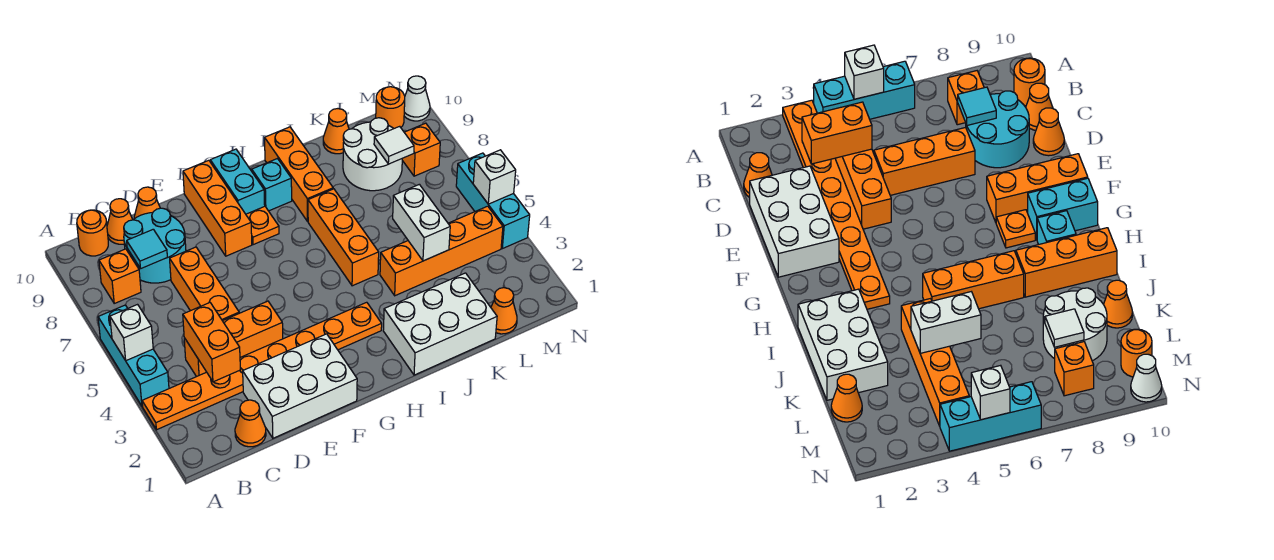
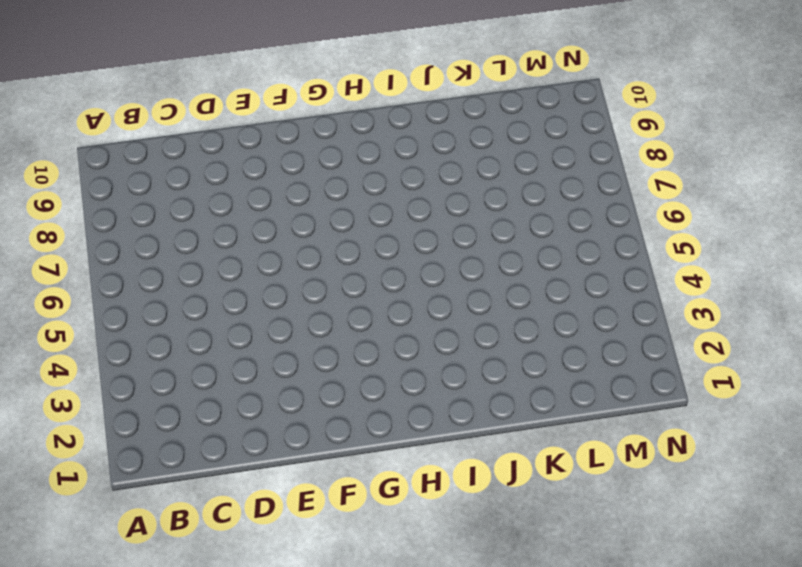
none -> orange 1x8 plate [142,302,382,430]
none -> cyan 1x3 brick [98,305,169,406]
none -> orange 1x1 brick [99,249,141,303]
none -> orange 1x1 round brick [77,210,108,256]

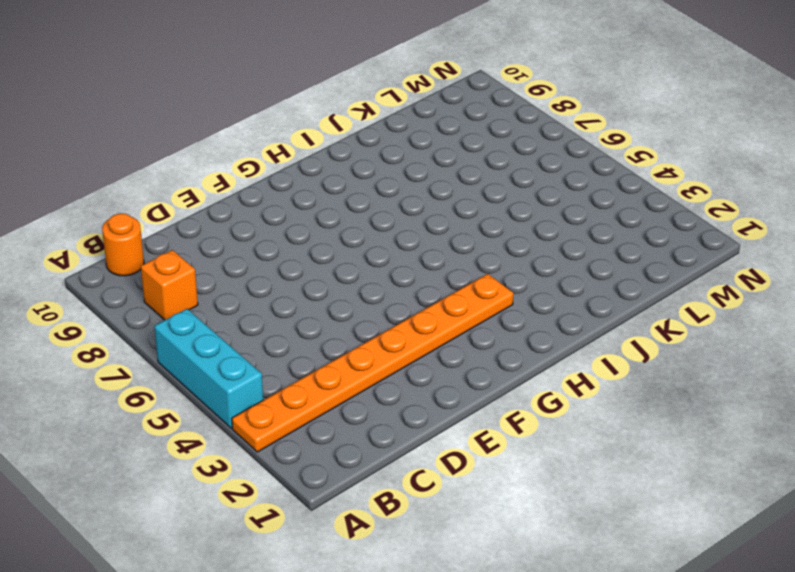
none -> orange 1x1 cone [235,400,266,447]
none -> orange 1x3 brick [184,301,283,377]
none -> cyan 2x2 round brick [124,208,186,283]
none -> orange 1x1 cone [107,199,133,244]

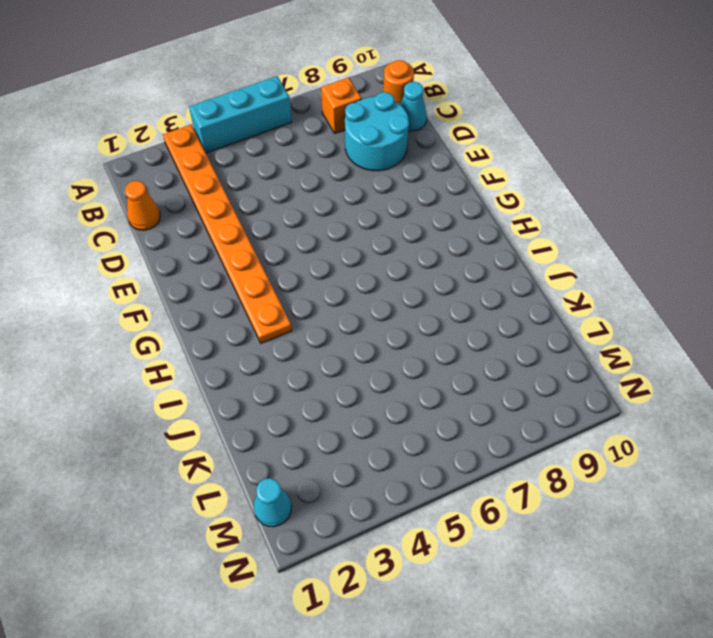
cyan 1x1 cone [400,82,427,131] -> orange 1x1 cone [107,199,133,244]
cyan 1x1 cone [254,478,292,527] -> none
none -> orange 1x3 brick [184,301,283,377]
none -> white 2x3 brick [243,334,357,438]
none -> orange 1x3 brick [170,247,239,321]
none -> orange 1x1 cone [134,187,160,219]

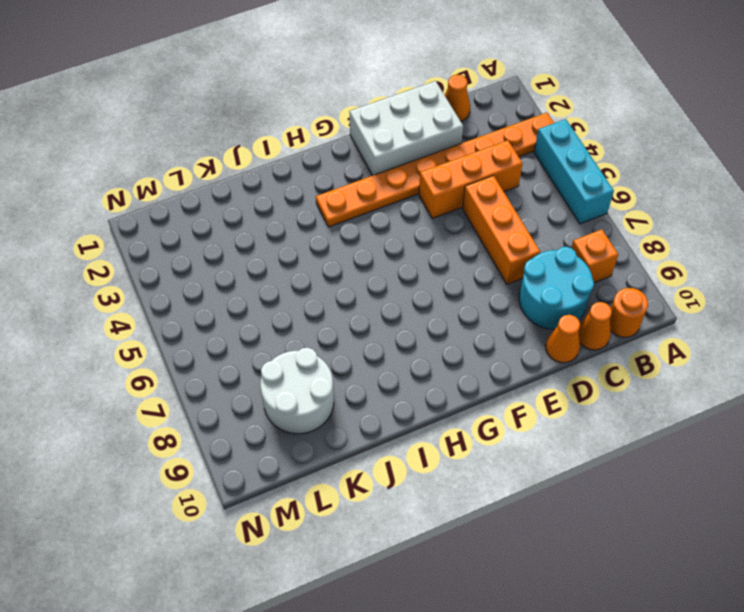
none -> orange 1x3 brick [183,160,252,256]
none -> orange 1x1 plate [246,206,279,245]
none -> cyan 1x2 brick [210,149,265,214]
none -> cyan 1x1 brick [252,159,292,211]

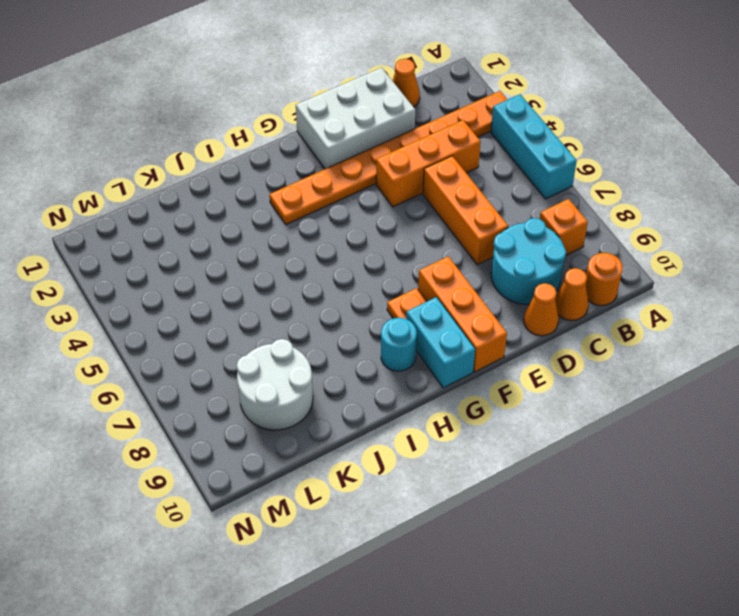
cyan 1x1 round brick [381,318,417,371] -> cyan 1x1 brick [252,159,292,211]
none -> white 2x3 brick [383,273,497,375]
none -> orange 1x3 brick [308,189,379,286]
none -> orange 1x3 brick [265,127,333,222]
none -> orange 1x4 brick [380,206,503,296]

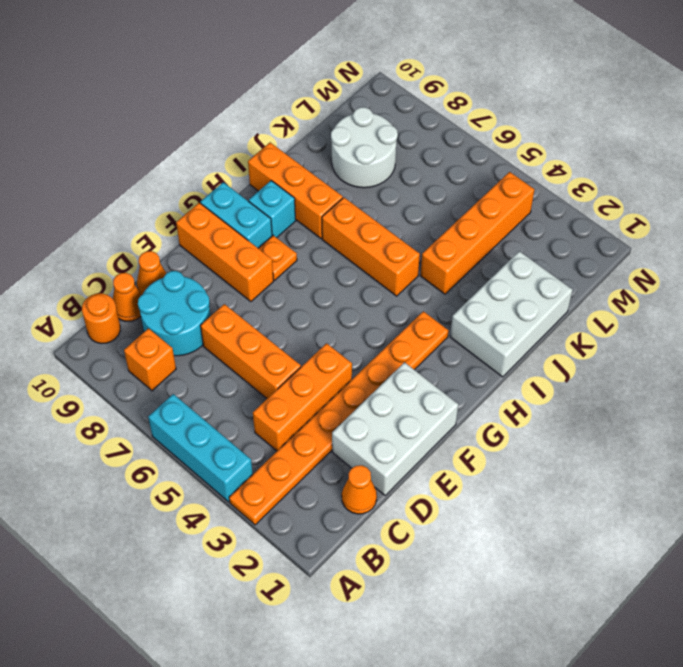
none -> orange 1x1 cone [323,109,349,154]
none -> orange 1x1 cone [491,288,517,334]
none -> orange 1x1 brick [402,123,440,176]
none -> orange 1x1 round brick [376,87,405,128]

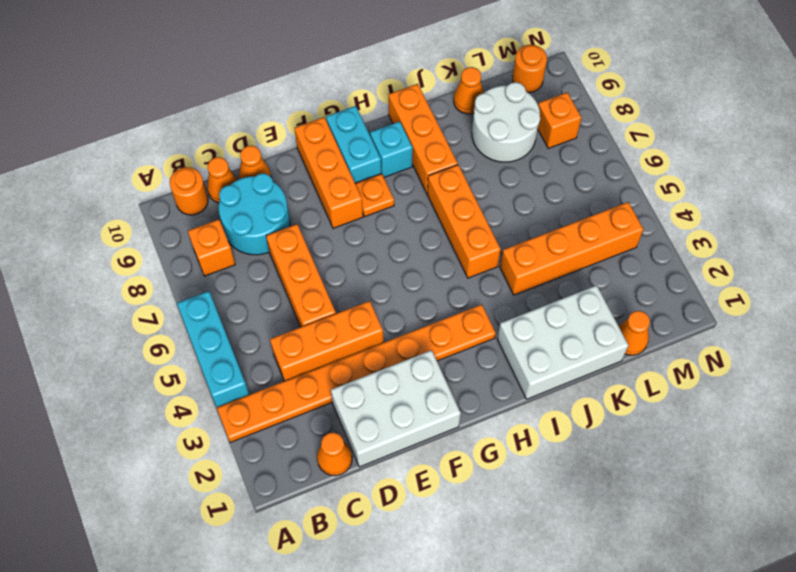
none -> cyan 1x3 brick [456,153,530,249]
none -> white 1x1 cone [404,76,430,121]
none -> white 1x1 brick [110,305,153,361]
none -> orange 1x2 brick [183,303,240,382]

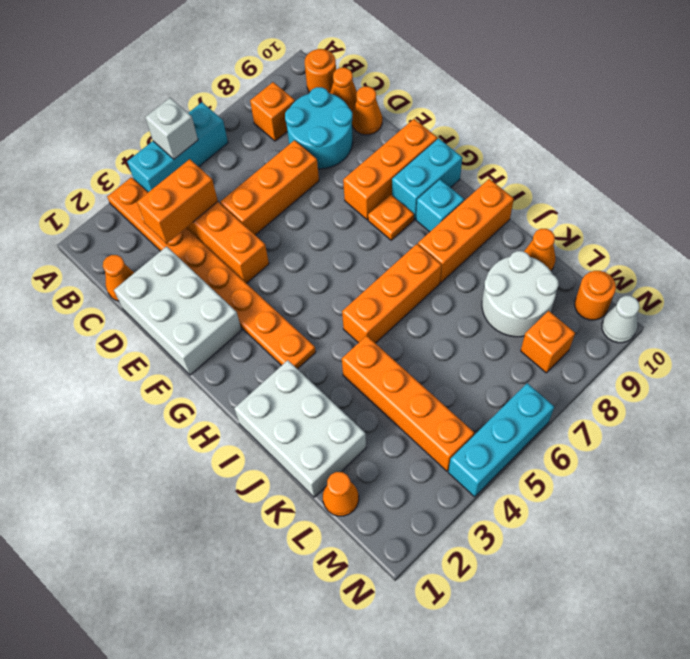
none -> cyan 1x1 tile [127,229,167,268]
none -> white 1x2 brick [393,184,450,261]
none -> white 1x1 tile [374,126,414,164]
none -> white 1x1 brick [473,150,516,204]

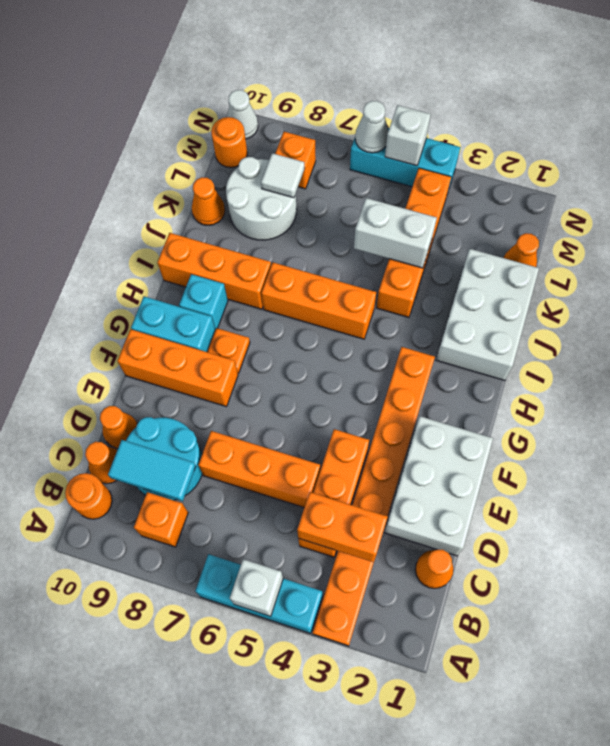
cyan 1x2 tile [108,440,196,501] -> cyan 1x1 tile [127,229,167,268]
white 1x1 cone [355,101,388,153] -> none

